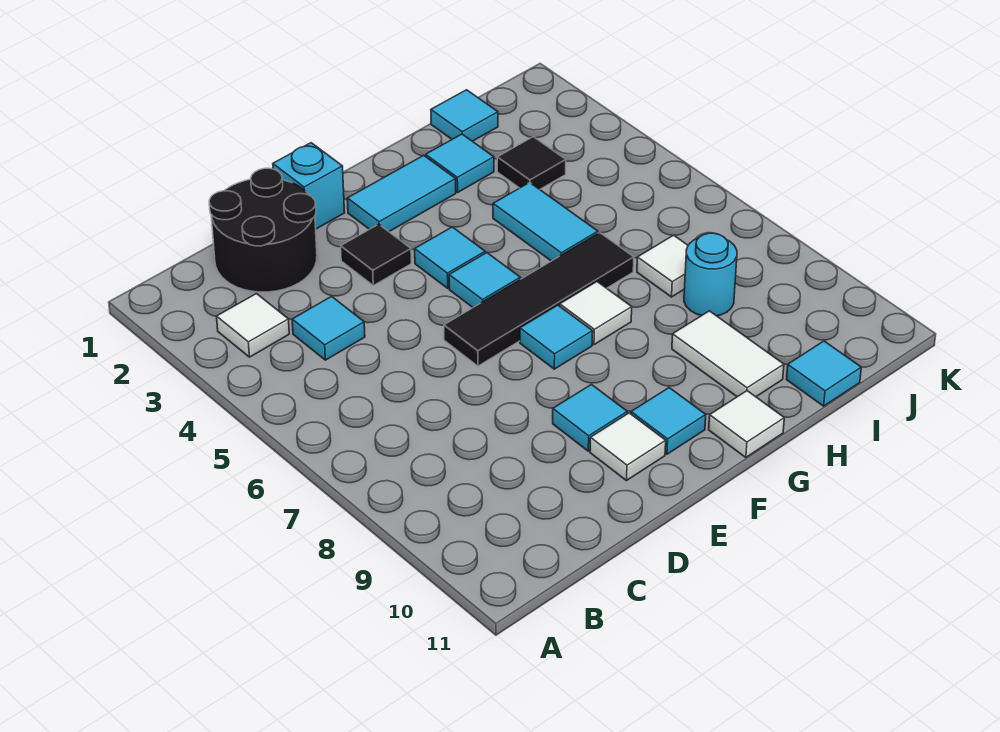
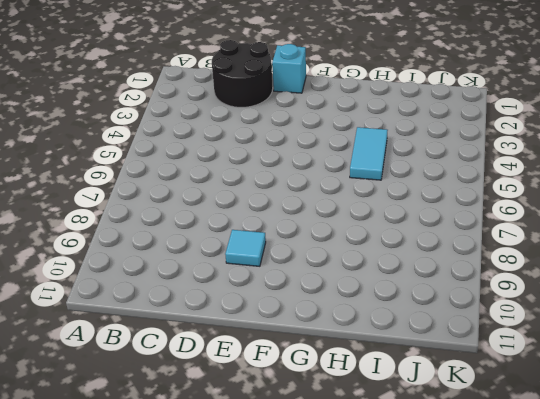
none -> white 1x1 tile [217,294,289,357]
none -> cyan 1x1 tile [292,296,365,360]
none -> black 1x1 tile [341,224,411,285]

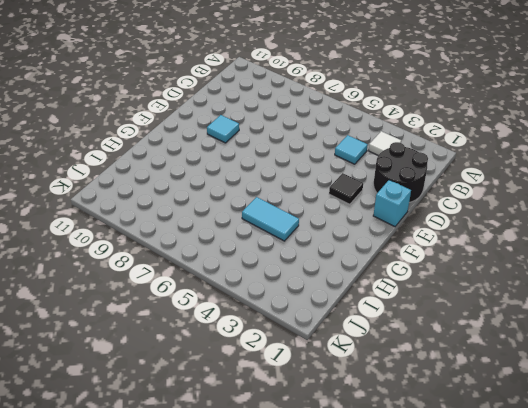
none -> black 1x4 tile [444,233,634,366]
none -> white 1x1 tile [590,413,666,481]
none -> cyan 1x2 tile [347,155,456,232]

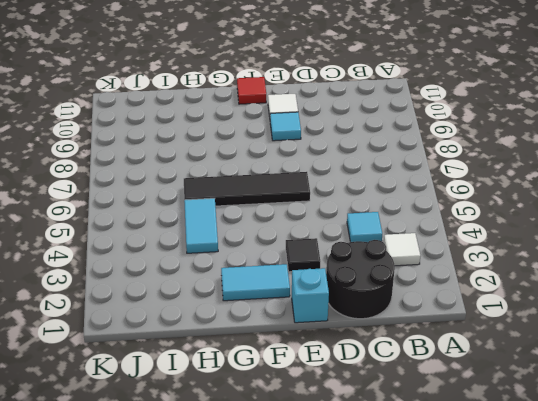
red 1x1 tile [237,77,266,104] -> none
none -> cyan 1x1 tile [415,227,485,288]
none -> cyan 1x1 tile [449,253,520,307]
none -> cyan 1x1 tile [520,305,593,369]

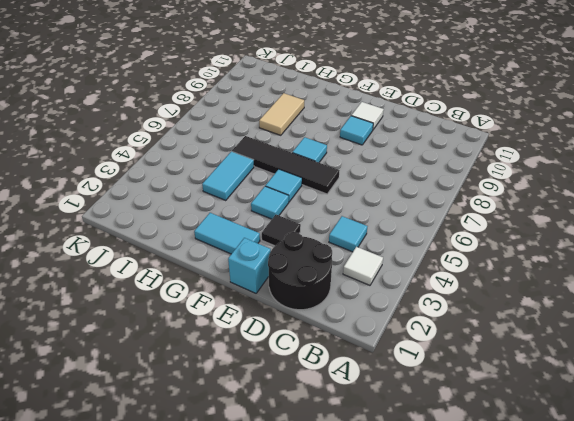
tan 1x2 tile [259,93,304,135] -> white 1x2 tile [672,311,784,397]
none -> cyan 1x1 tile [631,388,706,454]
none -> white 1x1 tile [560,282,632,345]
none -> white 1x1 tile [709,391,784,457]

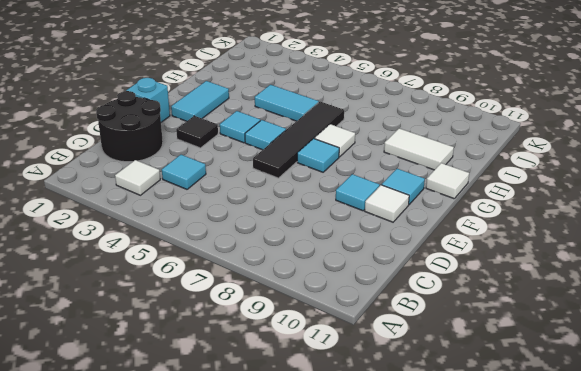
none -> cyan 1x1 tile [425,134,494,192]
none -> cyan 1x1 tile [431,90,498,141]
none -> black 1x1 tile [497,137,566,189]

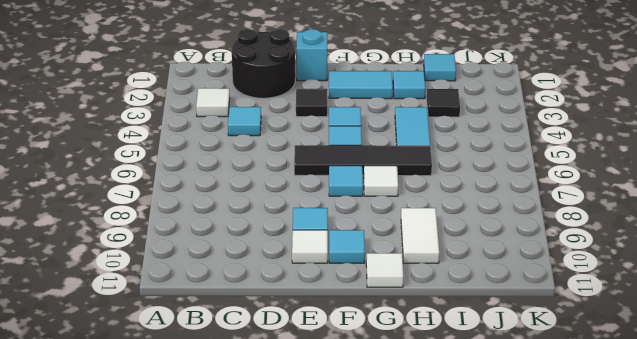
none -> white 1x1 tile [637,235,688,297]
none -> cyan 1x1 round brick [684,233,737,316]
none -> cyan 1x1 tile [786,341,861,406]

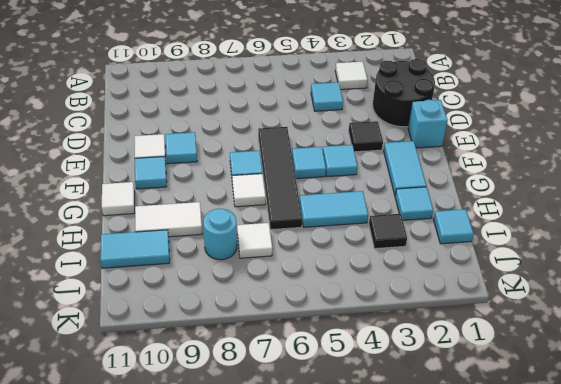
cyan 1x2 tile [100,230,170,268] -> cyan 1x1 tile [786,341,861,406]

